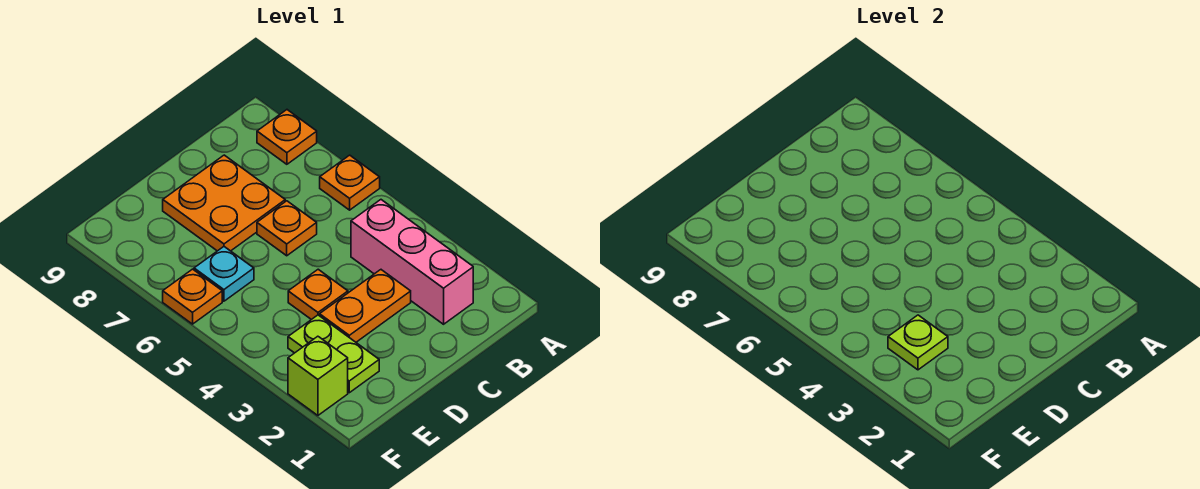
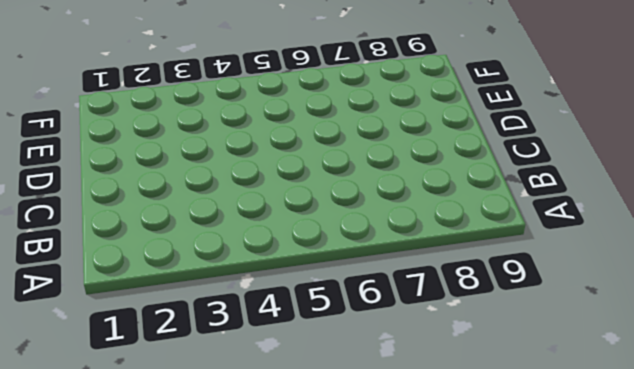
none -> orange 1x1 plate [320,155,380,210]
none -> orange 1x1 plate [257,110,317,164]
none -> pink 1x3 brick [351,200,473,324]

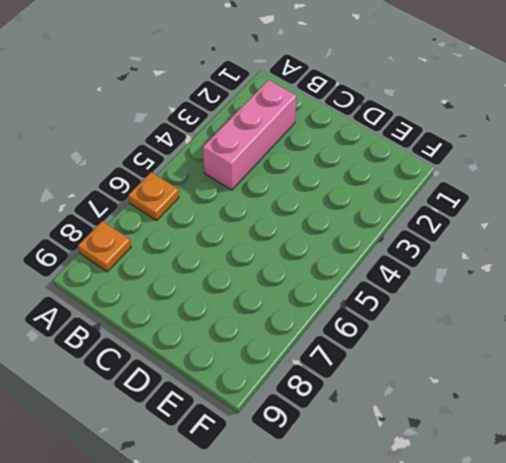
none -> orange 1x2 plate [320,270,411,342]
none -> orange 1x1 plate [257,201,317,256]
none -> orange 2x2 plate [163,155,285,251]

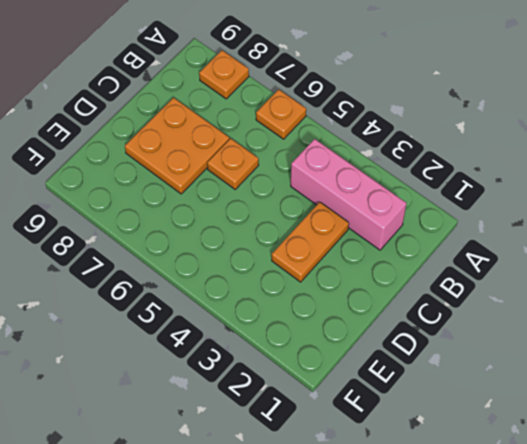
none -> orange 1x1 plate [288,269,348,320]
none -> lime 1x2 plate [288,315,379,393]
none -> cyan 1x1 plate [194,247,254,301]

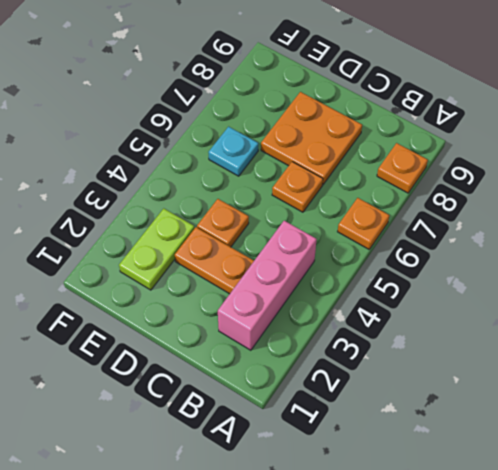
none -> lime 1x1 brick [288,336,348,415]
none -> orange 1x1 plate [163,269,222,324]
none -> lime 1x1 plate [888,315,948,370]

